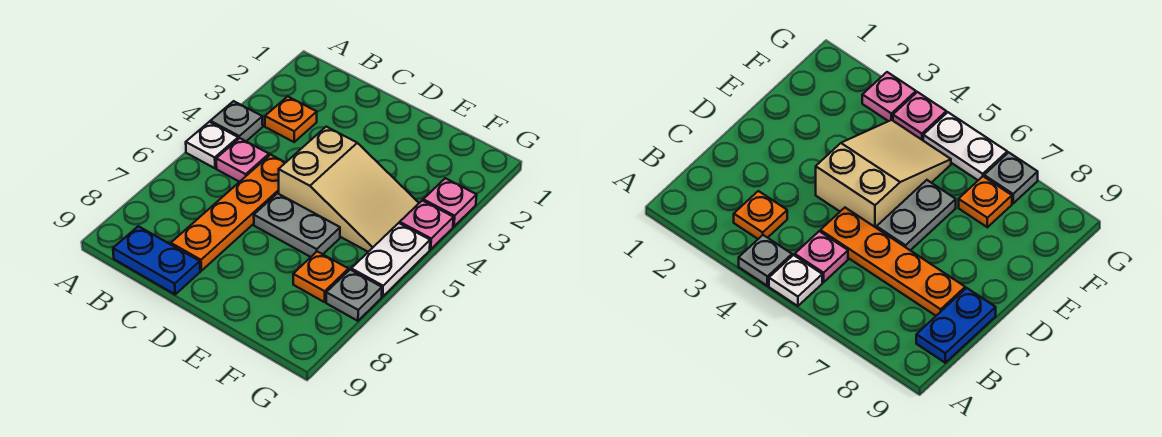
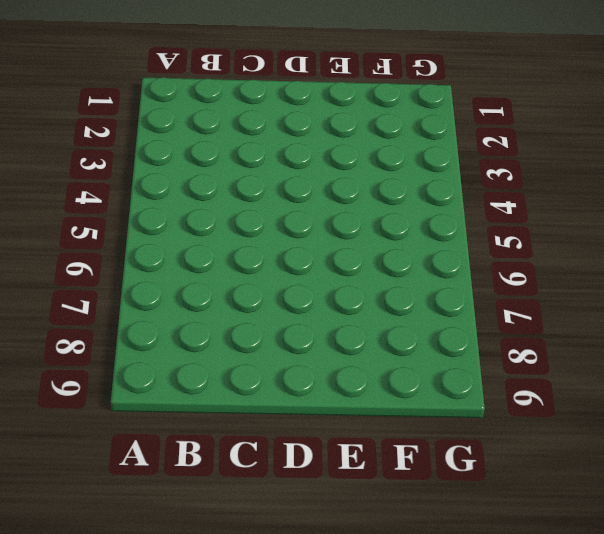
none -> grey 1x1 plate [210,101,263,141]
none -> white 1x1 plate [186,122,238,168]
none -> orange 1x1 plate [265,96,317,142]

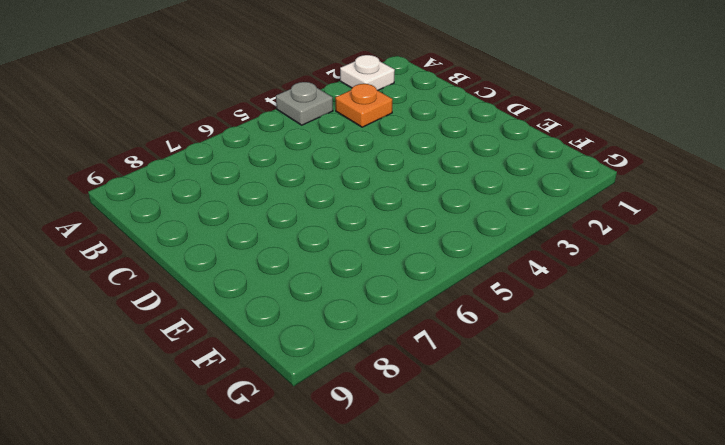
white 1x1 plate [340,55,395,90] -> white 1x1 plate moved to [186,122,238,168]
none -> pink 1x1 plate [216,138,269,182]
none -> blue 1x2 plate [113,226,200,294]
none -> orange 1x4 plate [171,155,285,271]

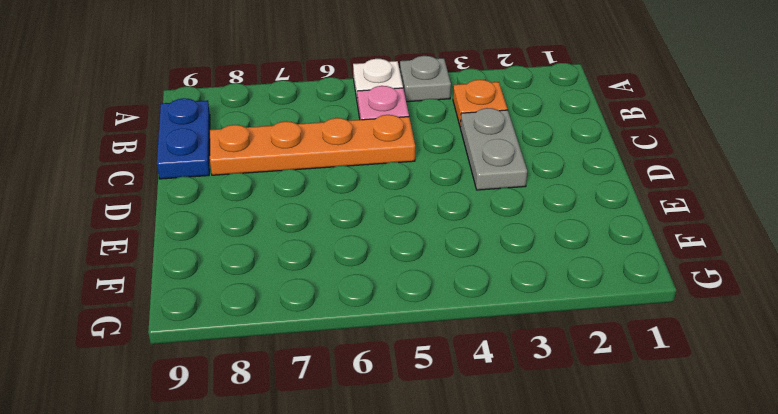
grey 1x2 plate [460,108,527,190] -> grey 1x2 plate moved to [254,193,340,257]
none -> tan 2x3 slope [279,127,419,252]
none -> orange 1x1 plate [293,251,348,302]
none -> pink 1x1 plate [423,178,477,227]

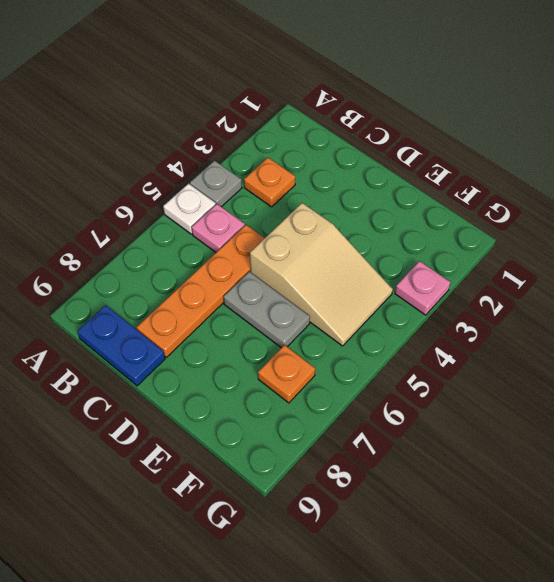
none -> pink 1x1 plate [400,200,454,249]
none -> white 1x2 plate [351,223,430,297]
none -> grey 1x1 plate [326,270,382,321]

